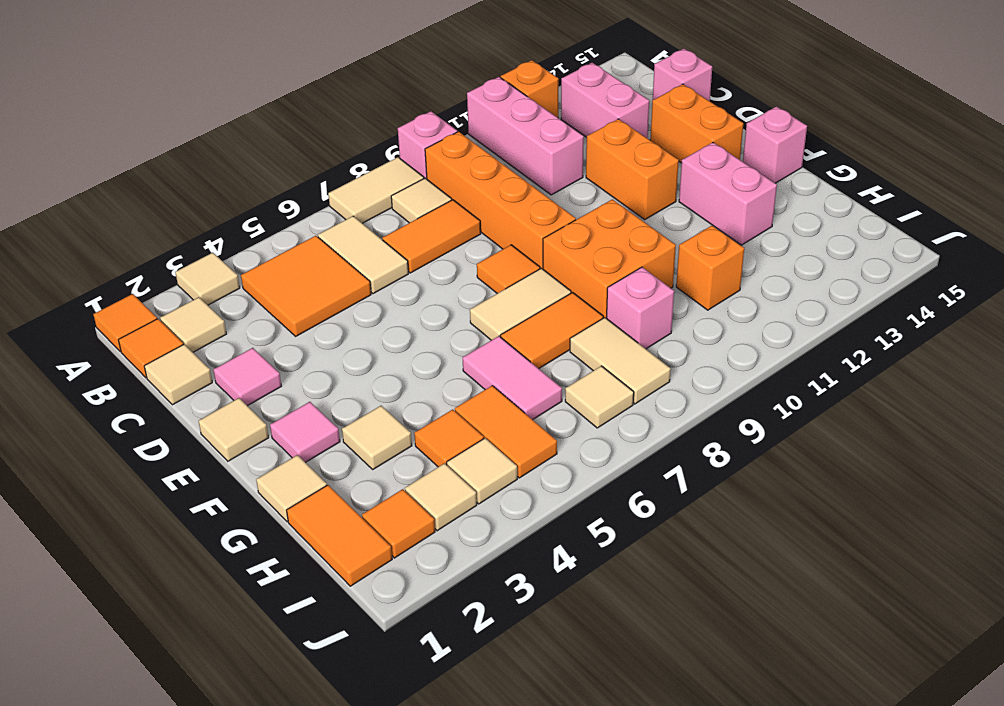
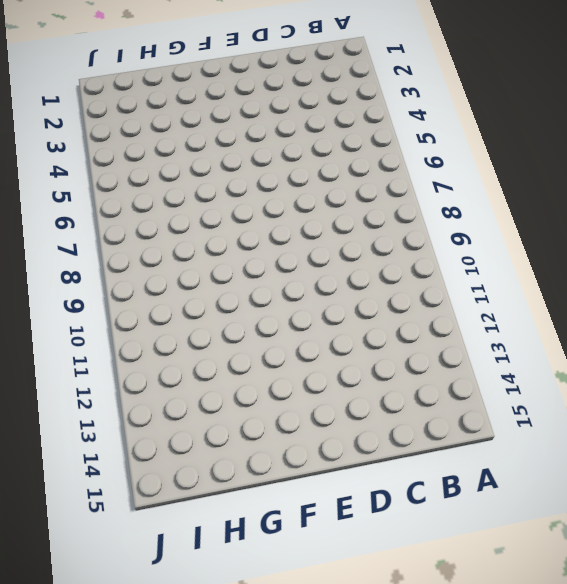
none -> orange 1x1 tile [93,294,157,352]
none -> tan 1x1 tile [175,253,240,305]
none -> tan 1x2 tile [328,157,424,223]
none -> pink 1x1 brick [398,111,457,179]

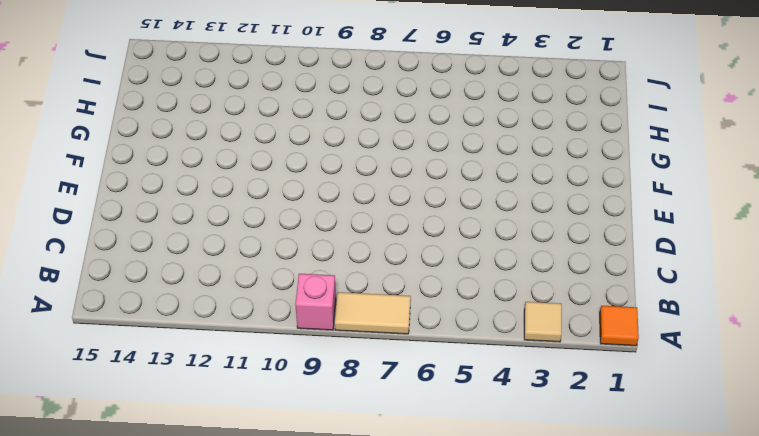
none -> pink 1x3 brick [467,77,584,195]
none -> orange 1x1 brick [501,60,559,118]
none -> orange 1x1 tile [119,319,183,378]
none -> tan 1x1 tile [160,297,226,352]

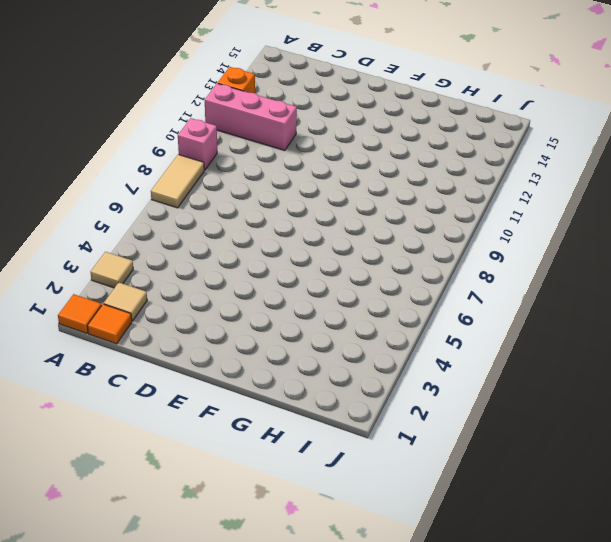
none -> orange 2x2 tile [241,236,371,336]
none -> tan 1x2 tile [318,216,408,294]
none -> tan 1x1 tile [391,178,452,223]
none -> orange 1x4 brick [425,132,576,269]

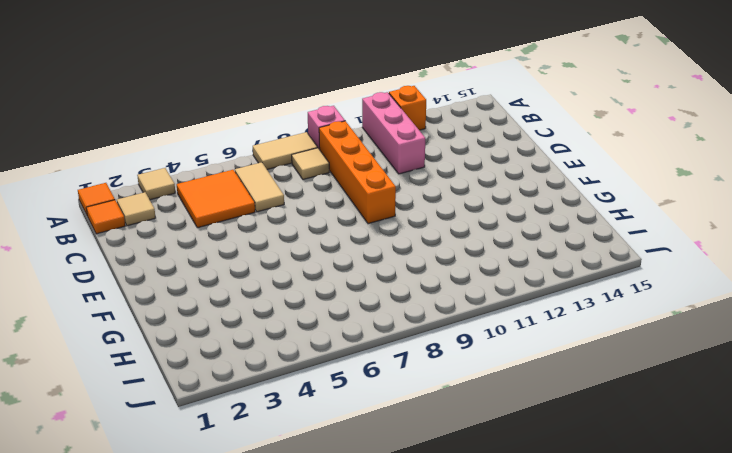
none -> pink 1x2 brick [561,63,649,138]
none -> tan 1x1 tile [144,344,212,405]
none -> orange 1x2 tile [382,200,481,273]
none -> pink 1x1 brick [653,49,712,101]

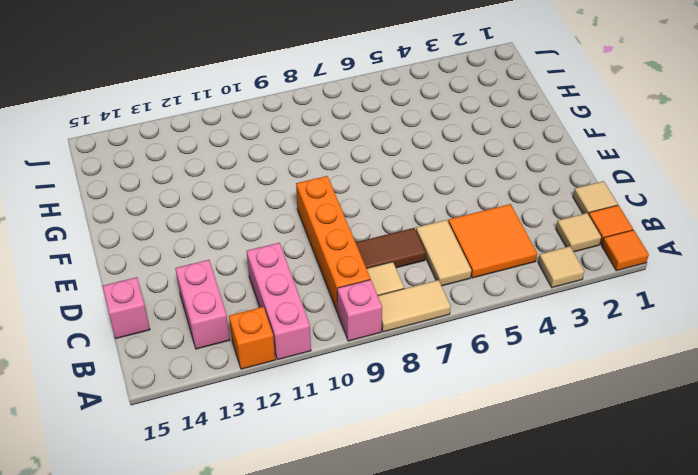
brown 1x2 tile [355,228,426,268] -> orange 1x2 tile [382,200,481,273]
none -> pink 1x1 tile [213,348,281,406]
none -> orange 1x2 brick [586,119,679,219]
none -> orange 1x2 brick [650,84,743,163]
none -> tan 1x1 tile [199,398,269,461]

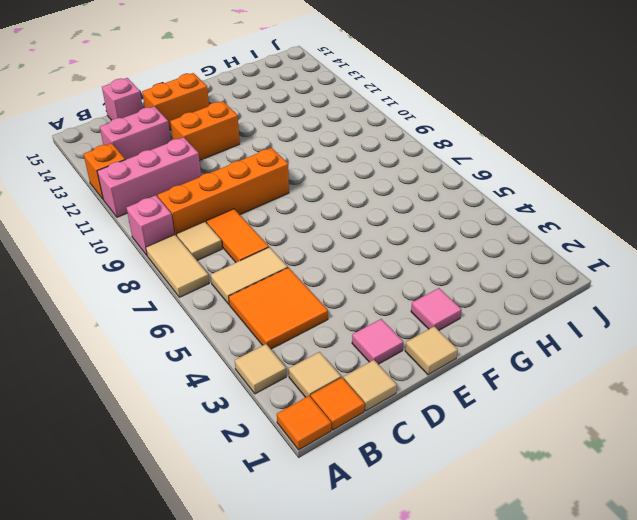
none -> orange 1x1 tile [477,245,540,293]
none -> tan 1x2 tile [470,268,571,340]
none -> orange 2x2 brick [543,199,676,318]
none -> pink 1x2 brick [679,143,777,245]

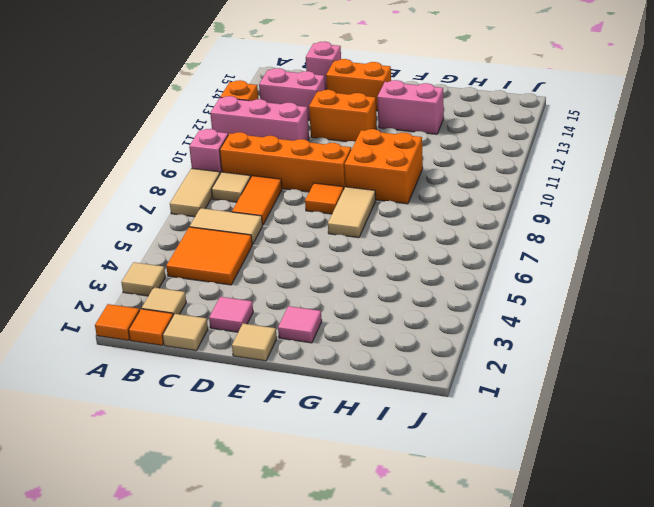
none -> pink 1x1 brick [743,106,807,183]
none -> tan 1x1 tile [256,455,327,522]
none -> tan 1x1 tile [342,406,412,469]
none -> pink 1x2 tile [463,336,562,420]

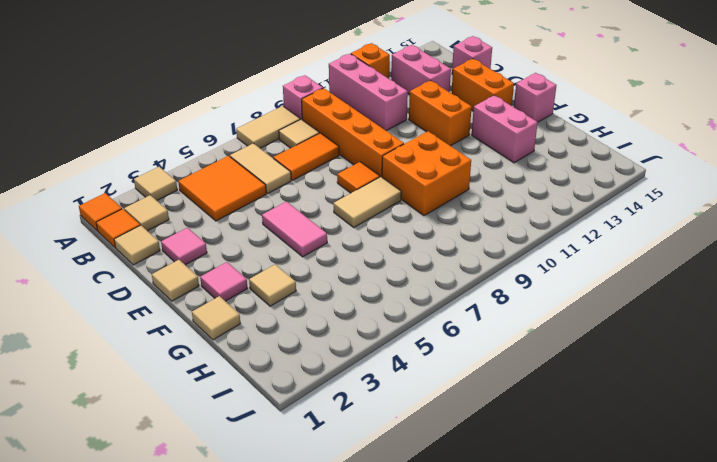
pink 1x2 tile [262,201,327,257] -> pink 1x2 tile moved to [463,336,562,420]
none -> orange 1x2 tile [501,292,603,369]
none -> orange 1x2 tile [287,485,392,586]
none -> orange 1x1 tile [414,409,484,467]
none -> orange 1x2 tile [455,386,557,478]

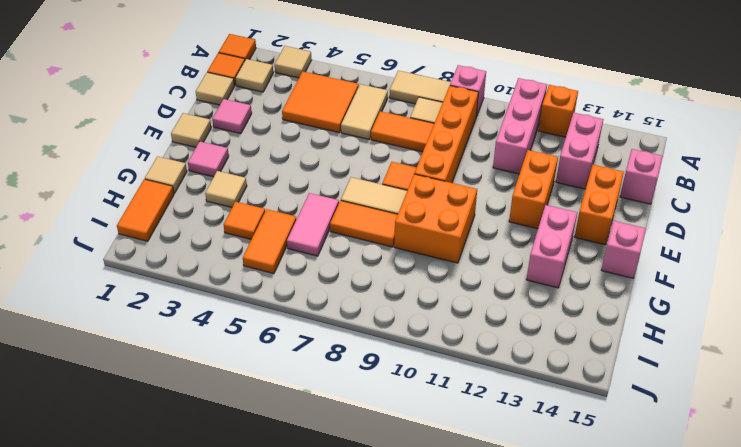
none -> tan 1x2 tile [570,318,671,404]
none -> pink 1x1 brick [607,267,674,349]
none -> orange 1x1 brick [676,226,744,310]
none -> orange 1x1 tile [362,489,435,558]

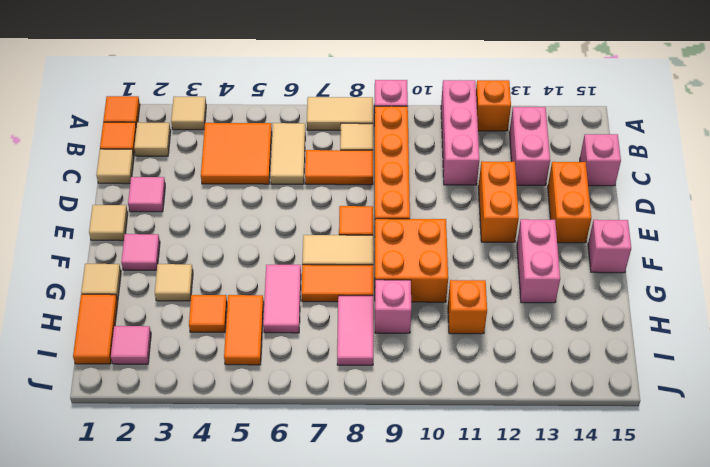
pink 1x2 tile [337,296,373,365] -> tan 1x2 tile [570,318,671,404]
pink 1x1 tile [111,326,151,364] -> orange 1x1 tile [362,489,435,558]
none -> tan 1x1 tile [405,463,477,531]
none -> tan 1x1 tile [447,438,517,504]
none -> tan 1x1 tile [565,366,634,428]

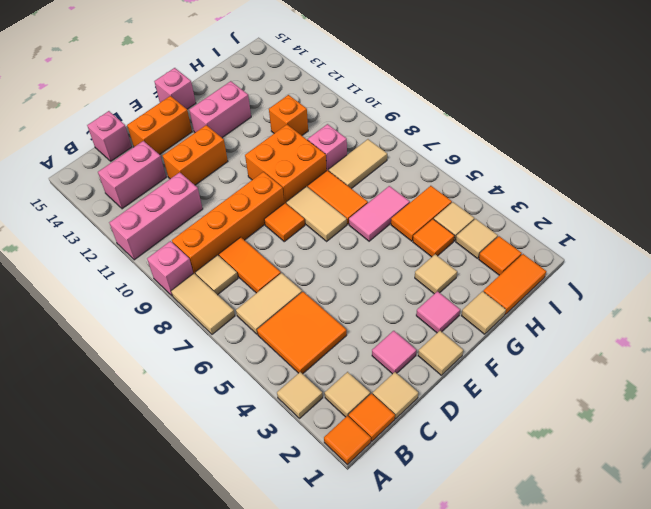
none -> orange 1x1 brick [501,60,559,118]
none -> tan 1x1 tile [565,366,634,428]

